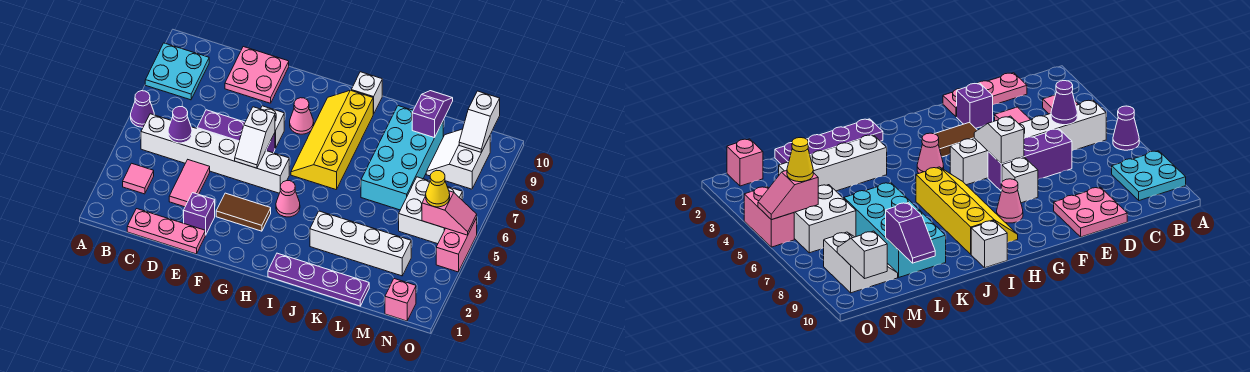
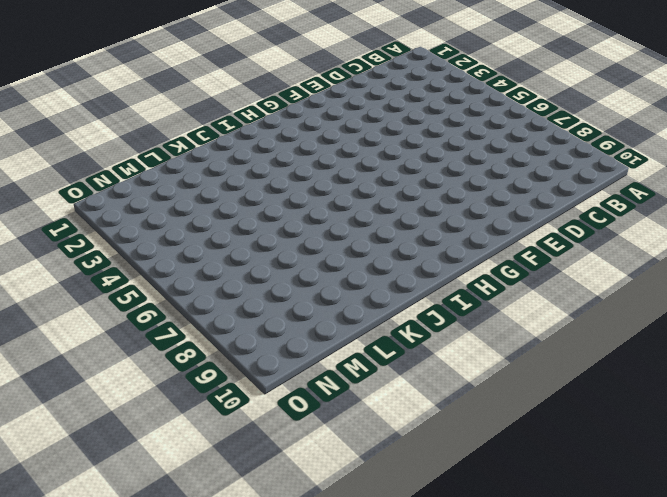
none -> purple 1x1 cone [131,91,154,127]
none -> cyan 2x2 plate [145,43,209,100]
none -> pink 1x1 tile [123,163,154,194]

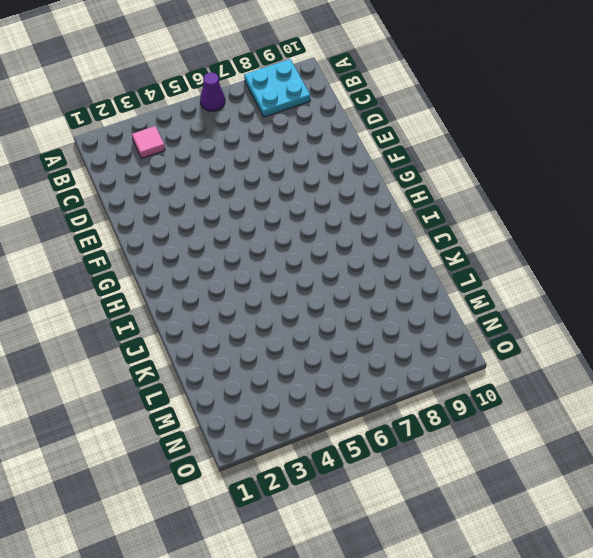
none -> white 1x6 brick [141,114,289,193]
none -> pink 1x3 plate [127,209,205,254]
none -> pink 1x2 tile [169,160,210,207]

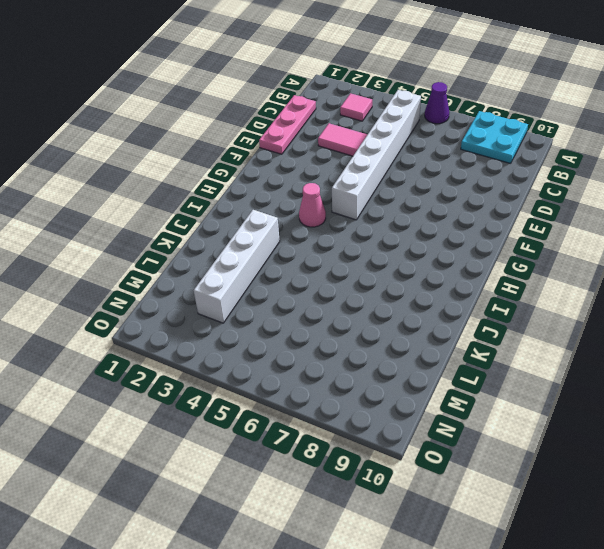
none -> purple 1x3 brick [197,110,275,153]
none -> pink 2x2 plate [225,47,289,103]
none -> purple 1x1 brick [184,193,215,235]

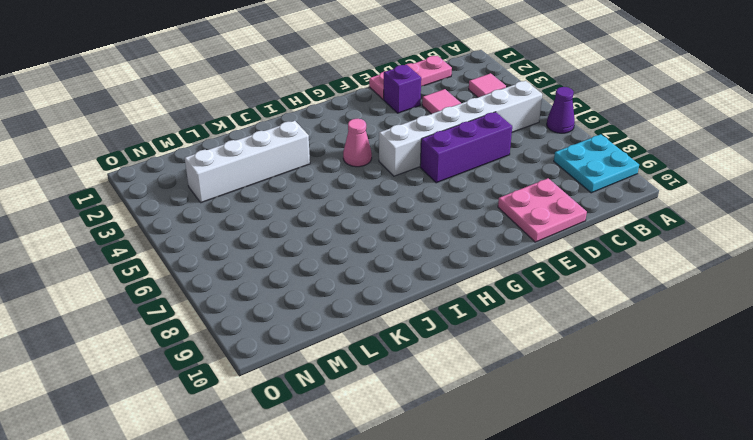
none -> brown 1x2 tile [216,193,271,231]
none -> white 1x1 brick [261,106,284,148]
none -> pink 1x1 cone [290,98,314,134]

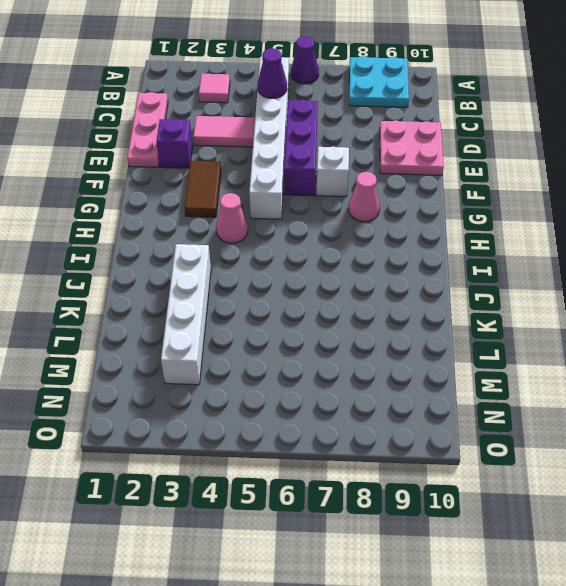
none -> yellow 2x4 slope [291,90,373,190]
none -> purple 1x4 plate [268,253,369,306]
none -> white 1x1 brick [351,72,382,114]

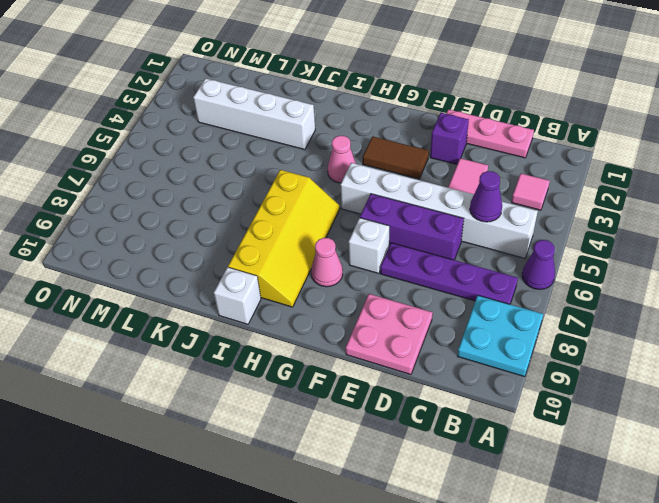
purple 1x4 plate [380,243,518,304] -> purple 1x4 plate moved to [268,253,369,306]
none -> cyan 2x4 brick [361,106,443,210]
none -> white 2x2 brick [399,177,462,244]
none -> white 2x2 slope [426,129,490,189]

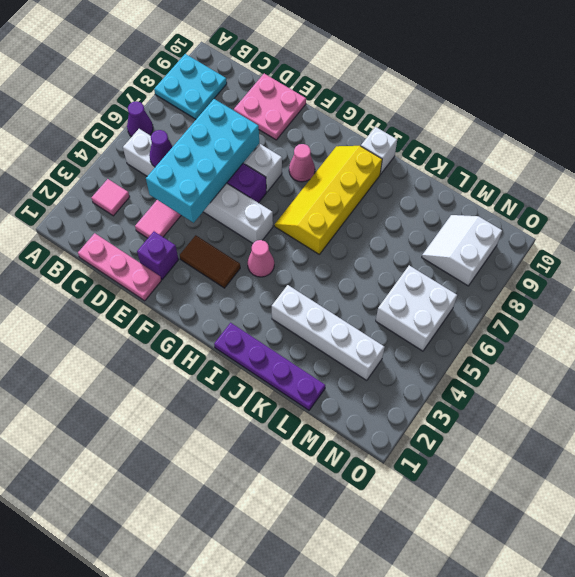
cyan 2x4 brick [146,99,259,223] -> cyan 2x4 brick moved to [361,106,443,210]
none -> pink 1x1 brick [385,279,416,321]
none -> pink 1x2 brick [436,218,477,272]
none -> white 1x2 slope [235,107,275,168]

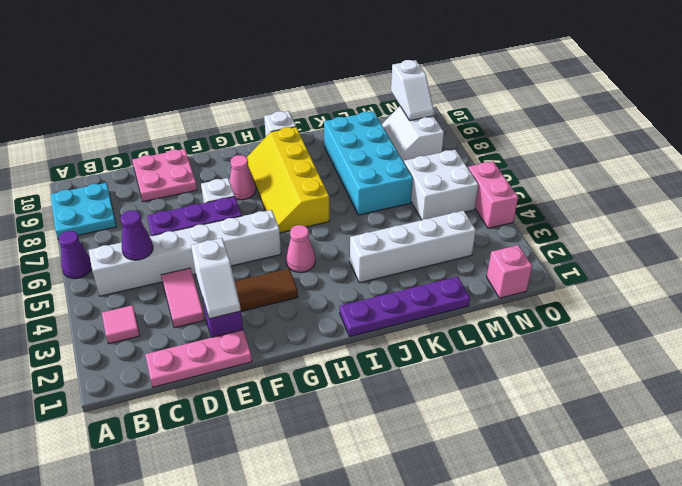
white 1x2 slope [191,238,241,319] -> white 1x2 slope moved to [235,107,275,168]
none -> purple 1x2 slope [412,91,453,138]
none -> pink 1x2 slope [422,191,477,235]
none -> yellow 1x1 cone [426,170,450,207]

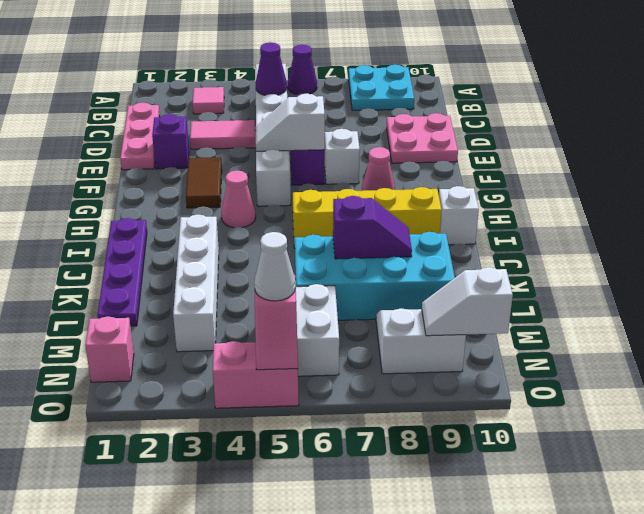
purple 1x2 slope [333,196,412,259] -> purple 1x2 slope moved to [412,91,453,138]
white 1x1 cone [254,232,296,301] -> yellow 1x1 cone [426,170,450,207]

